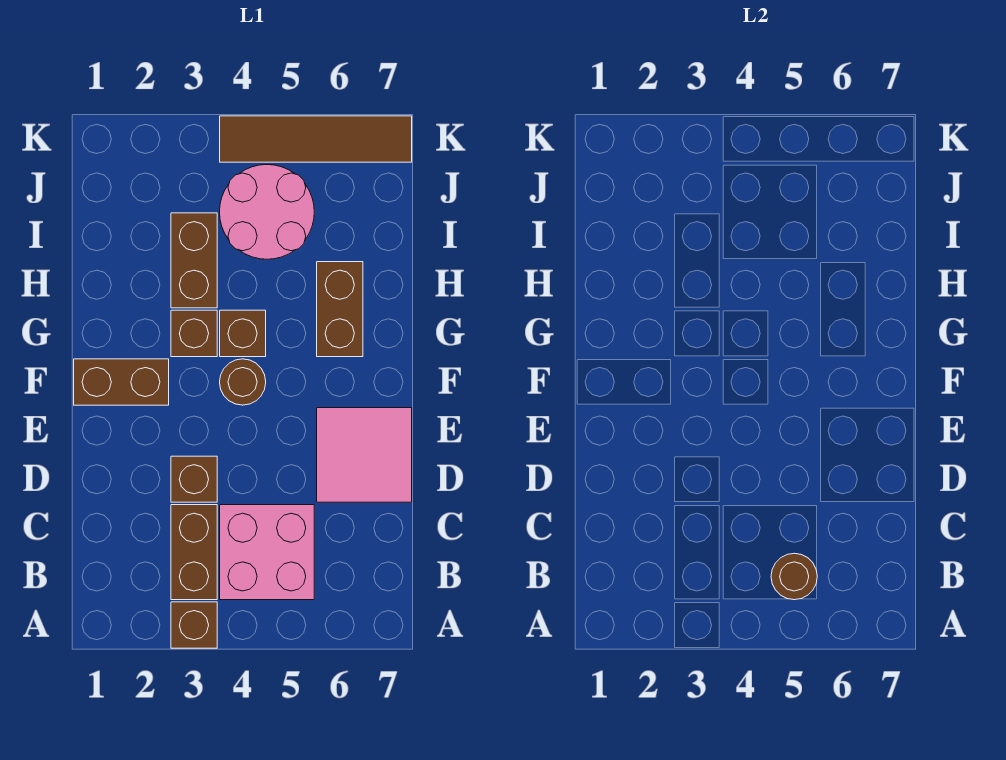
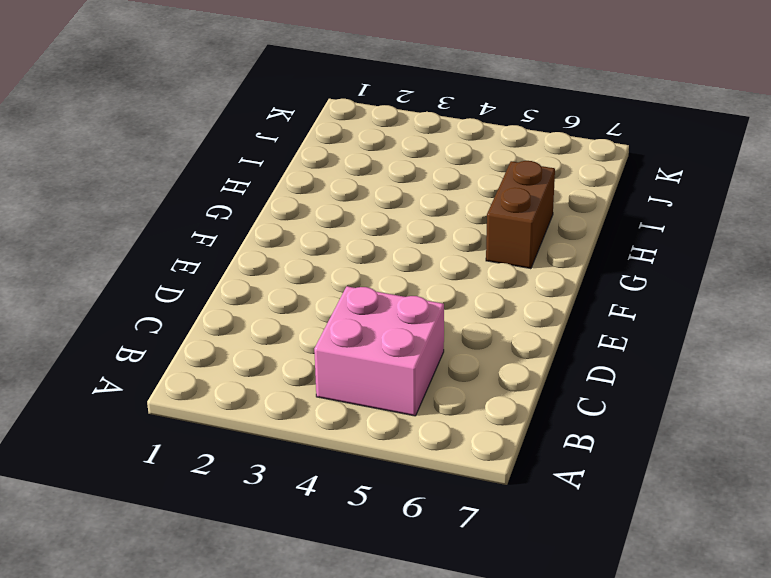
none -> brown 1x1 brick [171,602,217,648]
none -> brown 1x2 brick [171,505,217,600]
none -> brown 1x1 brick [171,456,217,502]

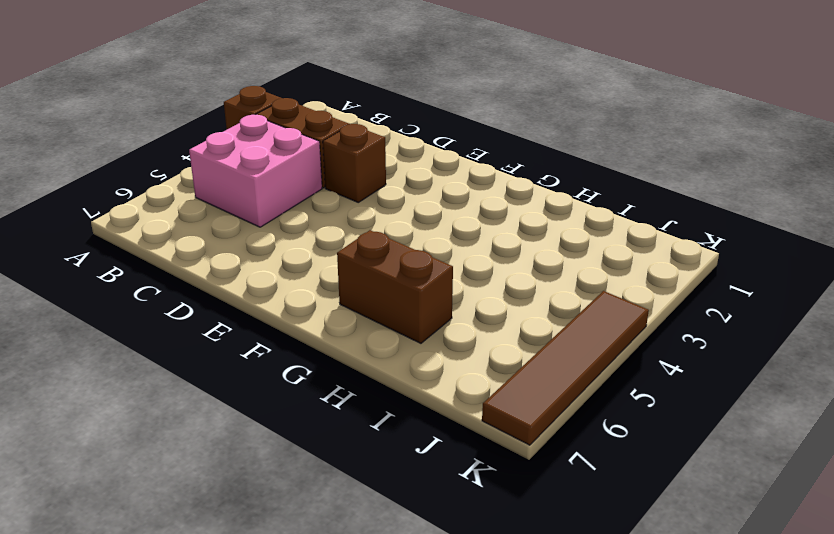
none -> pink 2x2 tile [317,408,412,502]
none -> brown 1x2 brick [74,359,169,405]
none -> brown 1x1 round brick [220,359,266,405]

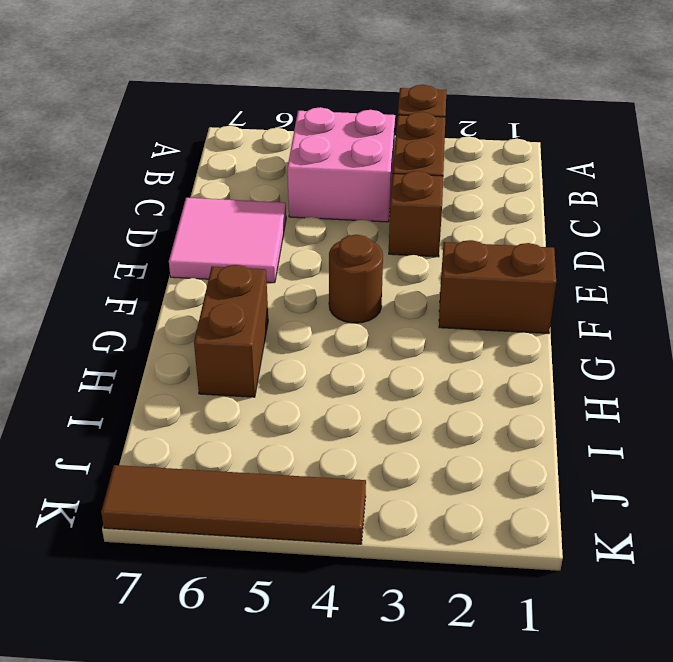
none -> brown 1x1 brick [171,310,217,357]
none -> brown 1x1 brick [220,310,266,357]
none -> brown 1x2 brick [171,213,217,308]

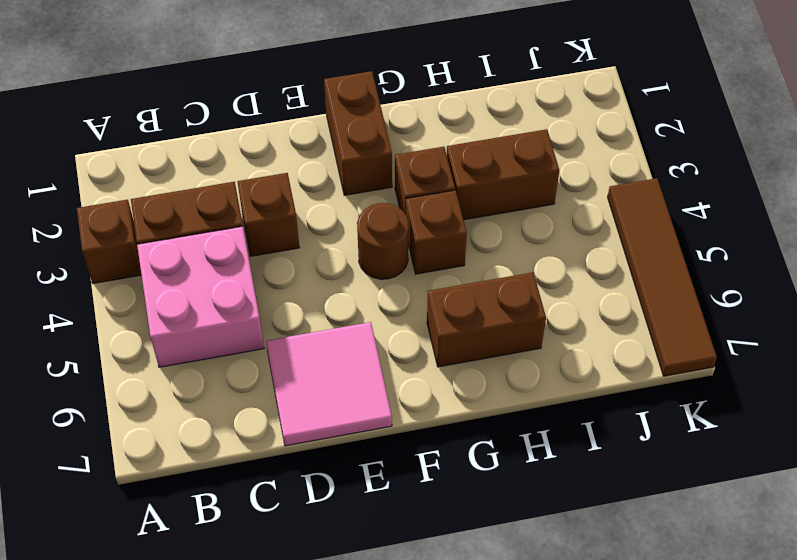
none -> pink 2x2 round brick [220,165,314,259]
none -> brown 1x1 round brick [771,553,817,600]

